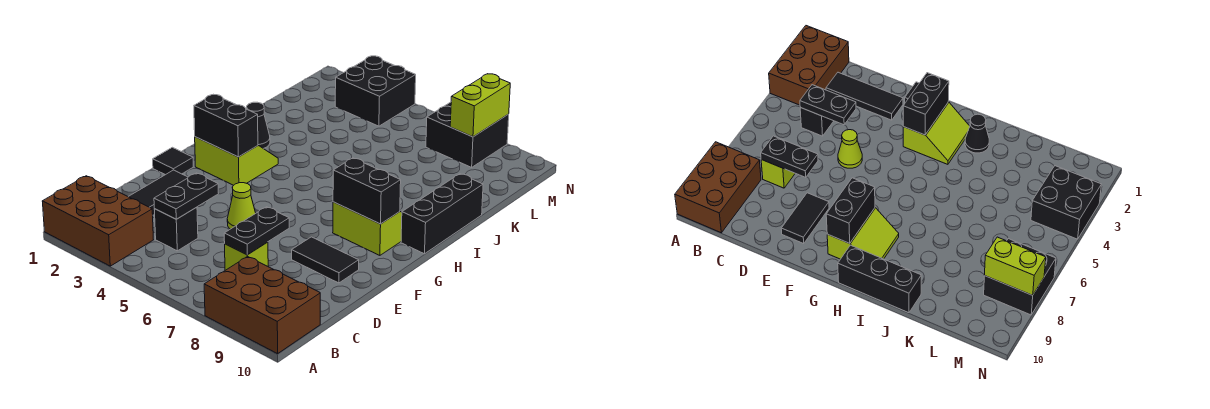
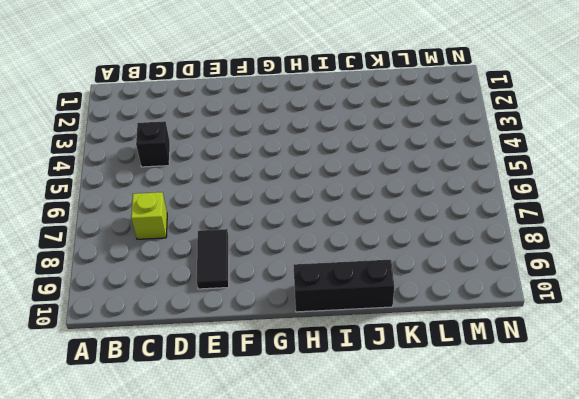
none -> brown 2x3 brick [42,176,153,266]
none -> brown 2x3 brick [204,256,320,354]
none -> black 1x3 tile [128,170,188,215]

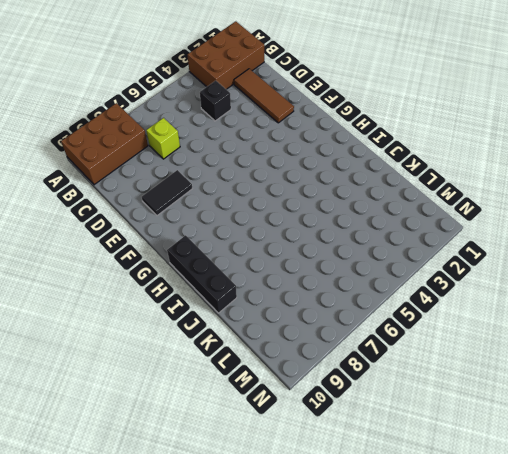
brown 1x3 tile [234,69,294,123] -> black 1x3 tile [128,170,188,215]
none -> lime 1x1 cone [227,183,256,229]
none -> black 1x1 tile [153,147,193,175]
none -> lime 2x2 slope [195,137,278,185]

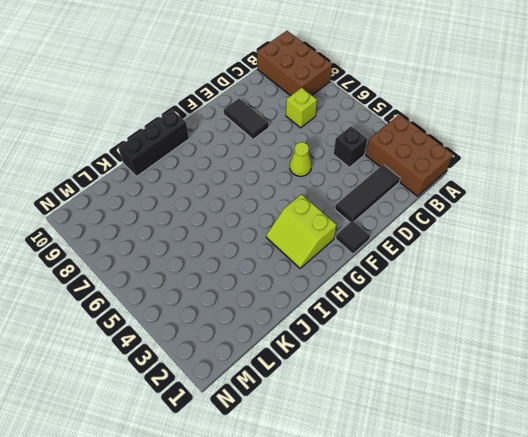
none -> lime 2x2 slope [333,202,402,255]
none -> black 1x1 cone [247,102,270,149]
none -> black 2x2 brick [335,56,416,126]

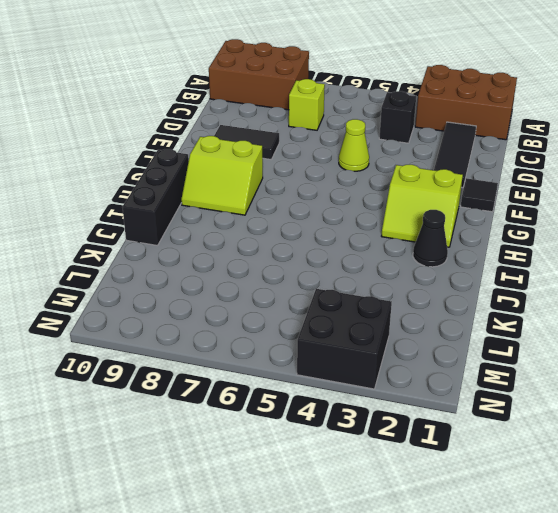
none -> black 2x2 brick [426,102,509,167]
none -> black 1x2 plate [154,173,219,219]
none -> black 1x2 plate [224,207,289,255]

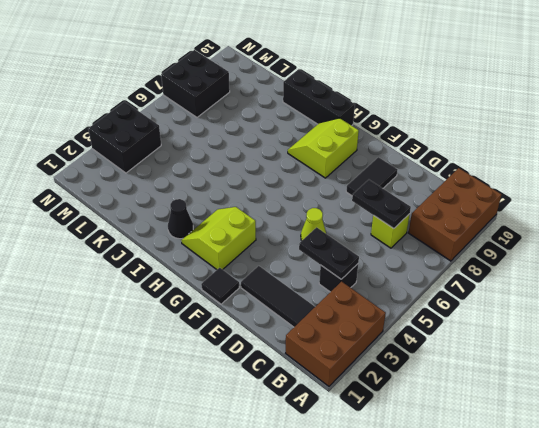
none -> black 1x2 brick [194,94,258,157]
none -> black 1x2 brick [333,158,401,224]
none -> lime 1x2 brick [450,74,510,137]

